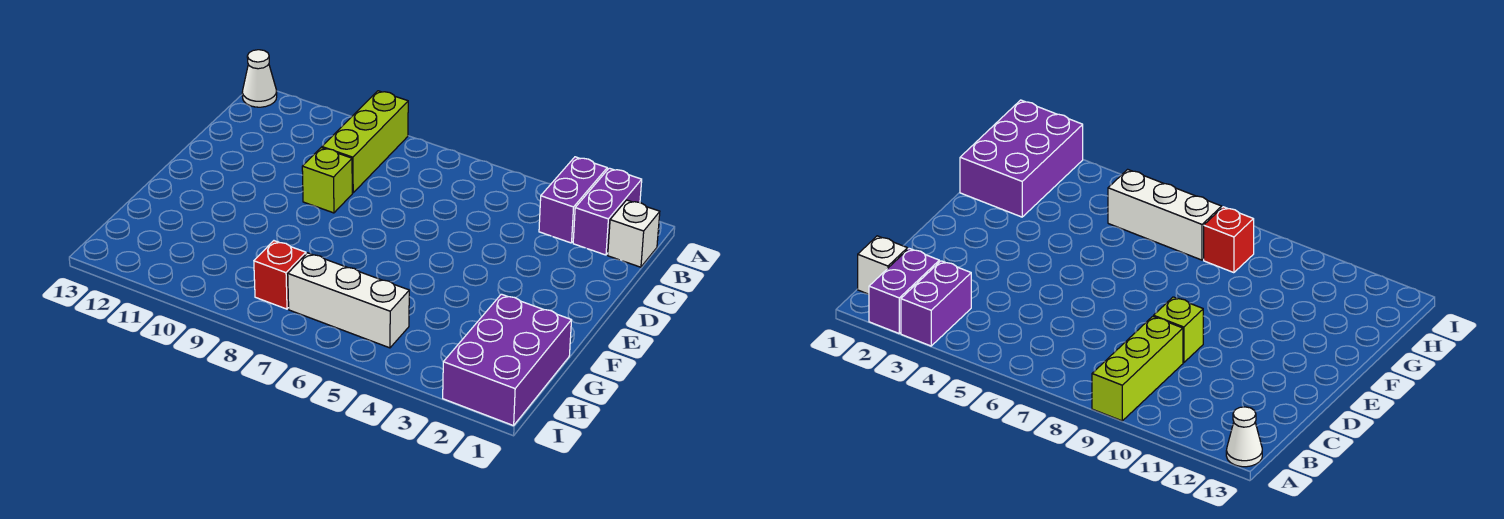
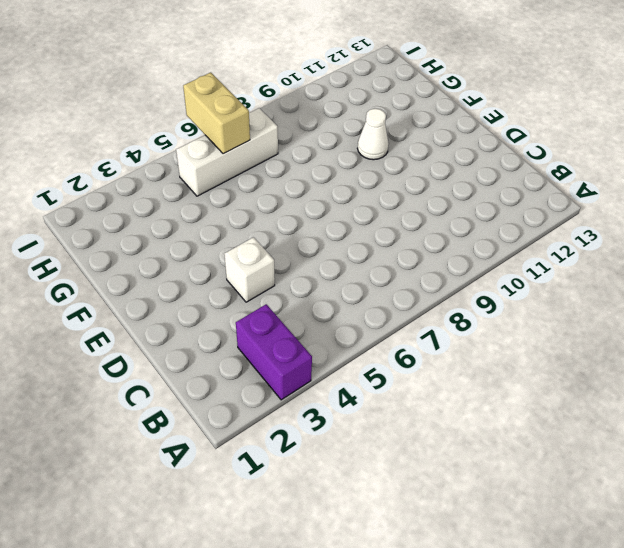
white 1x1 brick [224,237,275,302] -> white 1x1 brick moved to [608,200,660,267]
white 1x1 cone [357,108,389,160] -> white 1x1 cone moved to [242,50,277,107]
tan 1x2 brick [183,73,250,154] -> none
none -> purple 1x2 brick [573,168,642,255]
none -> lime 1x3 brick [322,91,408,193]

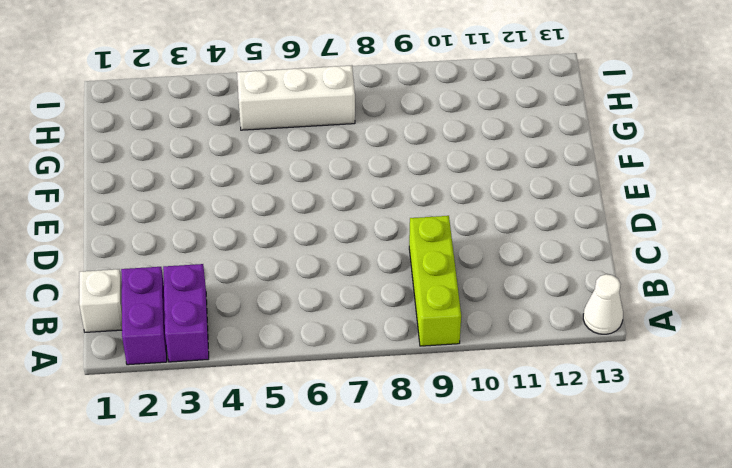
none -> lime 1x1 brick [302,148,352,213]
none -> purple 2x3 brick [443,294,572,426]

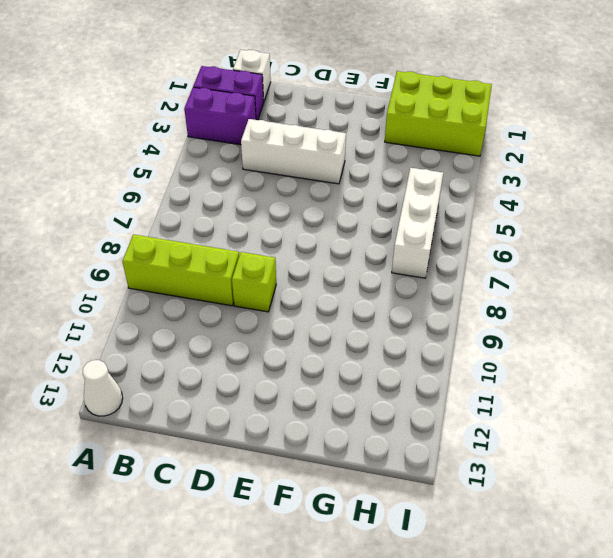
white 1x3 brick [241,119,346,184] -> none
lime 2x3 brick [385,71,492,156] -> purple 2x3 brick [443,294,572,426]
none -> red 1x1 brick [254,241,306,309]

